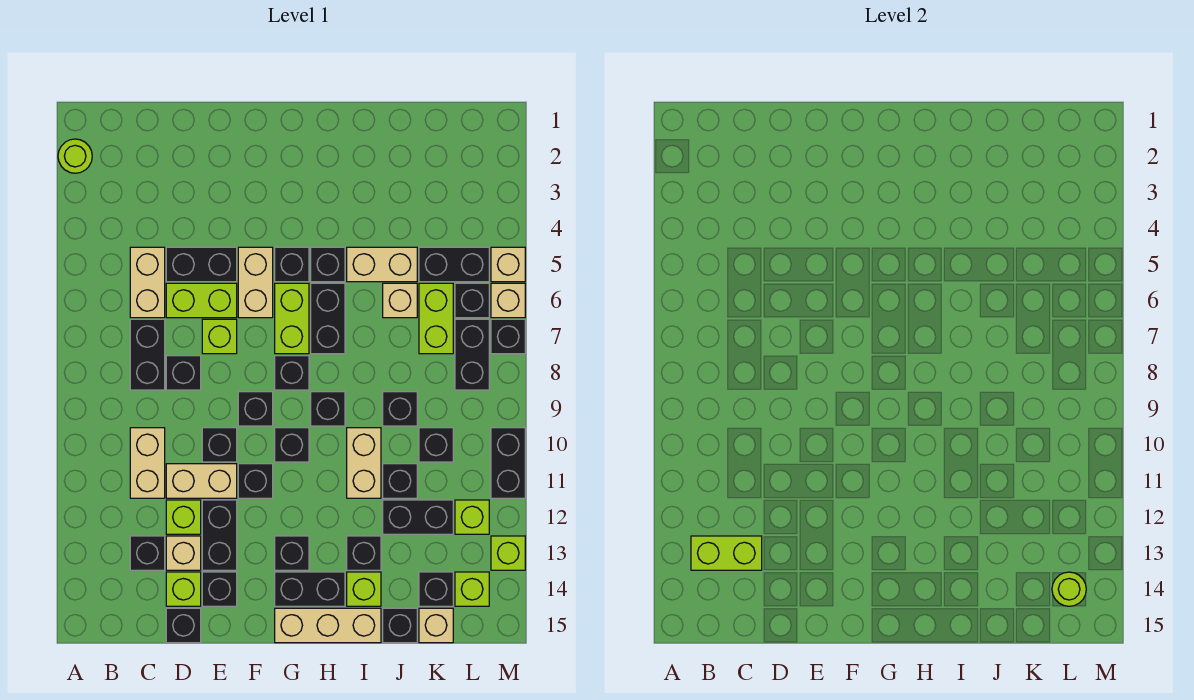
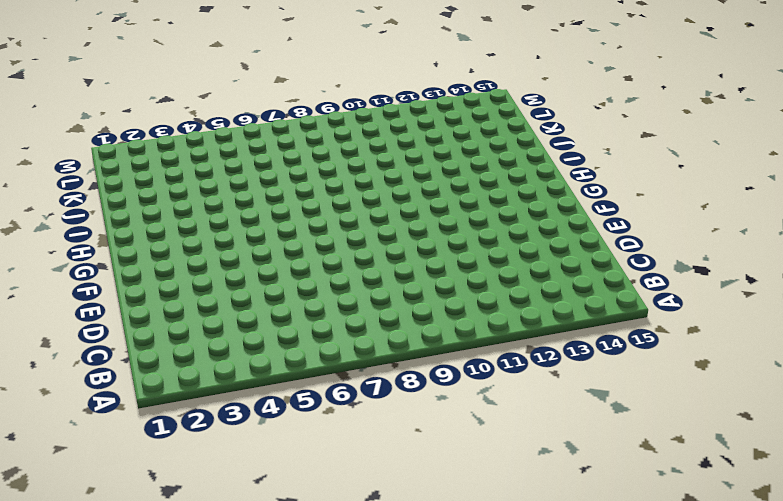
none -> lime 1x1 round brick [58,139,92,173]
none -> tan 1x2 brick [130,247,165,318]
none -> black 1x2 brick [130,319,165,390]
none -> tan 1x2 brick [130,428,165,498]

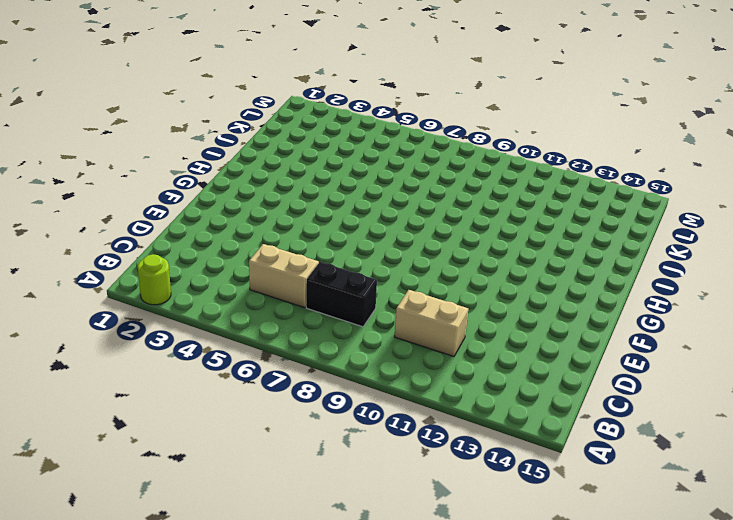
none -> black 1x1 brick [130,536,165,570]
none -> black 1x2 brick [166,247,237,282]
none -> lime 1x2 brick [166,283,237,318]
none -> black 1x1 brick [166,356,201,390]

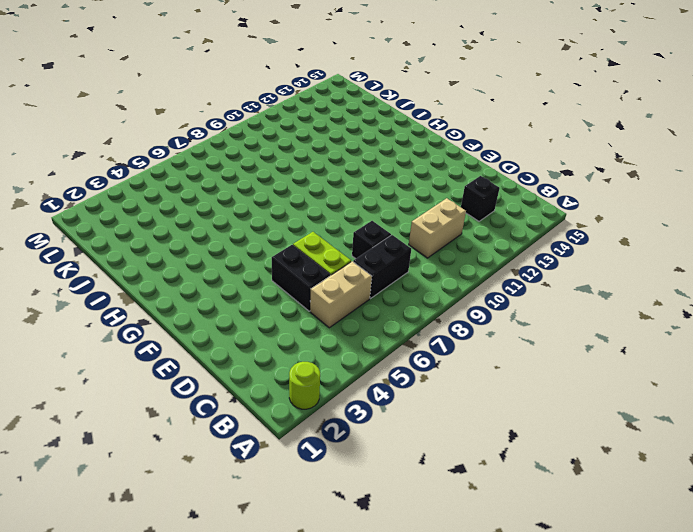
none -> tan 1x2 brick [166,464,237,498]
none -> lime 1x1 brick [166,500,201,534]
none -> tan 1x1 brick [166,536,201,570]
none -> lime 1x1 brick [166,572,201,606]

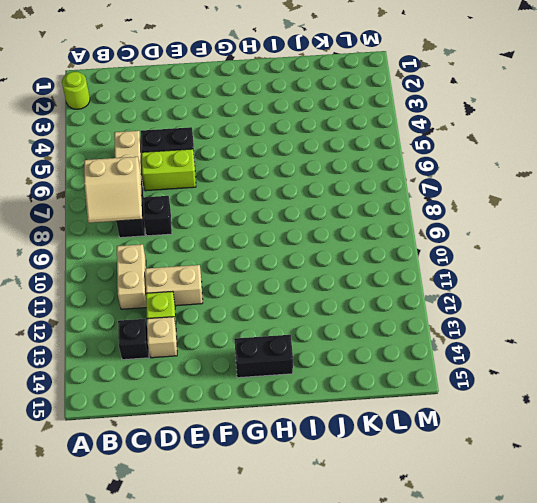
tan 2x2 slope [84,157,142,223] -> none
none -> lime 1x1 brick [166,572,201,606]
none -> black 1x1 brick [166,608,201,643]
none -> lime 1x1 brick [202,319,237,354]
none -> black 1x1 brick [202,428,237,462]

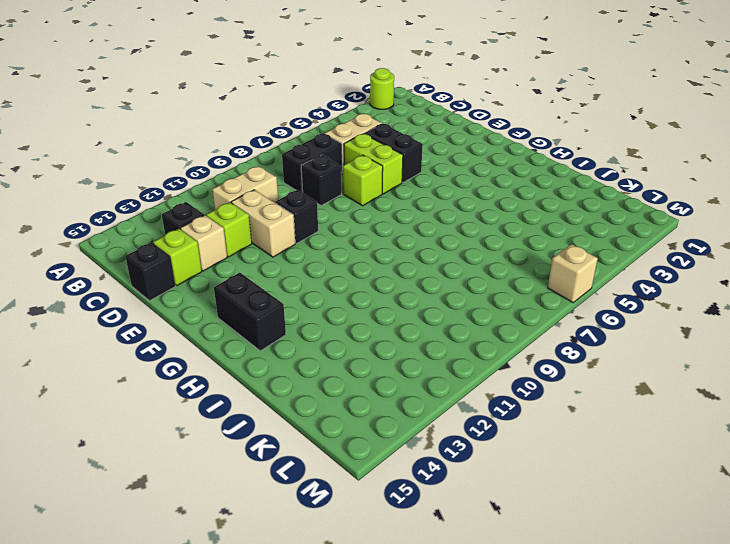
none -> black 1x2 brick [202,500,237,570]
none -> black 1x1 brick [202,572,237,606]
none -> tan 1x2 brick [238,247,273,318]
none -> black 1x1 brick [238,392,273,426]

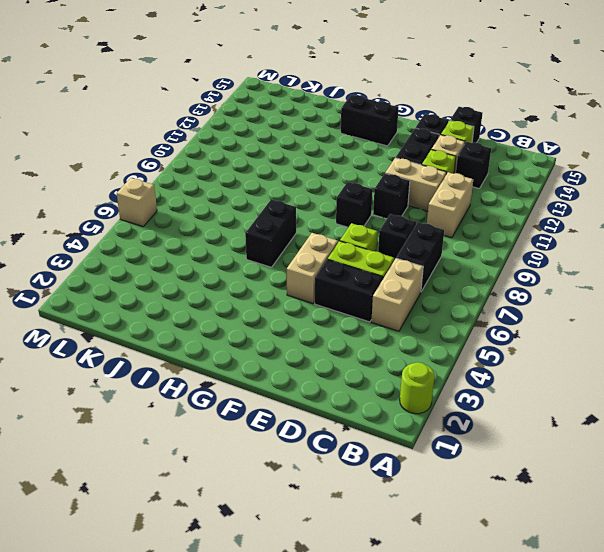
none -> black 1x1 brick [238,464,273,498]
none -> black 1x1 brick [275,247,309,282]
none -> lime 1x2 brick [275,283,309,354]
none -> black 1x1 brick [275,356,309,390]

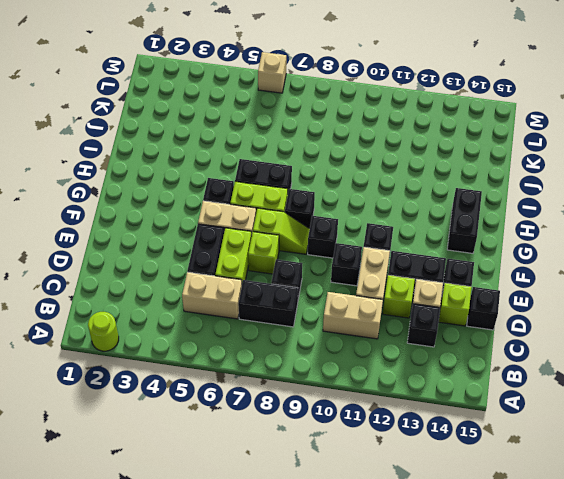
lime 1x2 slope [253,208,310,254] -> none
none -> black 1x1 brick [275,428,309,462]
none -> black 1x1 brick [275,536,309,570]
none -> tan 1x3 brick [275,608,381,643]
none -> black 1x1 brick [311,247,345,282]

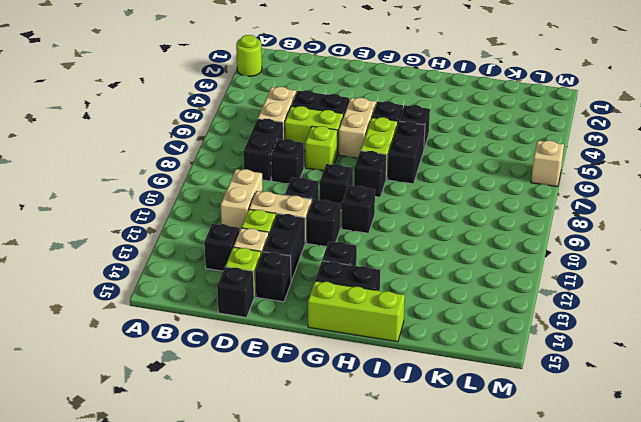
lime 1x3 brick [308,281,405,342] -> tan 1x3 brick [275,608,381,643]
none -> black 1x1 brick [311,392,345,426]
none -> tan 1x2 brick [347,247,417,282]
none -> tan 1x2 brick [347,428,381,498]
none -> black 1x1 brick [347,536,381,570]

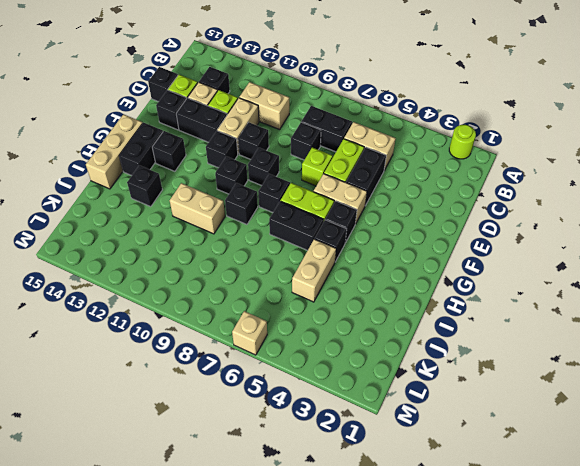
none -> lime 1x1 brick [347,572,381,606]
none -> tan 1x1 brick [383,283,417,318]
none -> black 1x1 brick [383,392,417,426]
none -> black 1x1 brick [383,464,417,498]

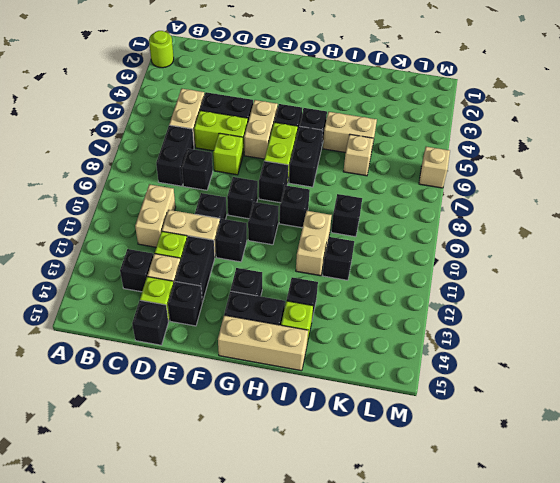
none -> black 1x2 brick [383,500,453,534]
none -> black 1x1 brick [383,608,417,643]
none -> black 1x2 brick [419,247,489,282]
none -> lime 1x2 brick [419,283,453,354]

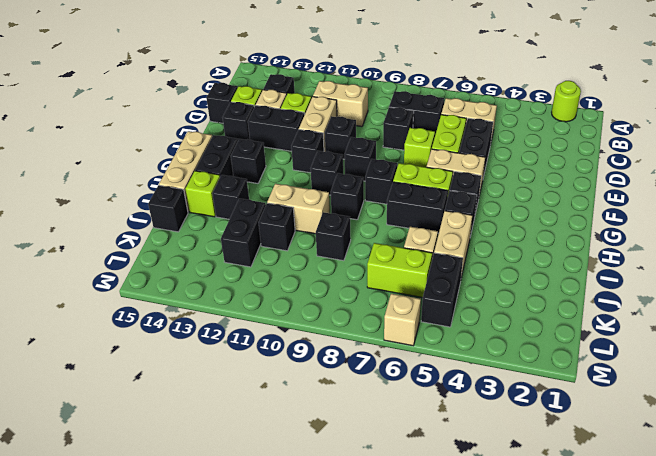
none -> black 1x1 brick [419,428,453,462]
none -> black 1x1 brick [419,572,453,606]
none -> tan 1x1 brick [419,608,453,643]
none -> black 1x1 brick [455,283,489,318]

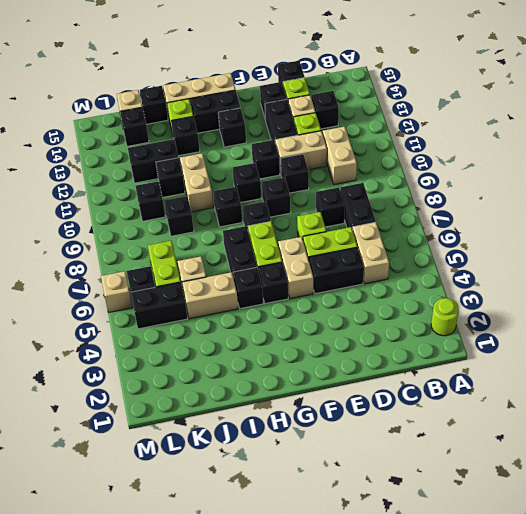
none -> black 1x2 brick [455,319,489,390]
none -> lime 1x1 brick [455,500,489,534]
none -> lime 1x1 brick [455,572,489,606]
none -> tan 1x1 brick [491,247,525,282]

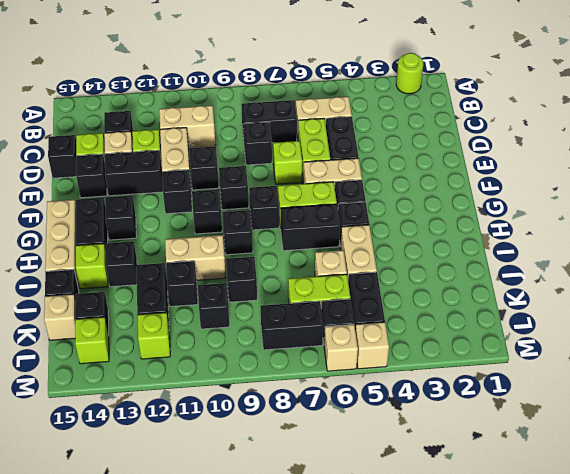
none -> black 1x1 brick [491,319,525,354]
none -> black 1x2 brick [491,428,525,498]
none -> lime 1x1 brick [491,536,525,570]
none -> lime 1x2 brick [691,536,762,570]

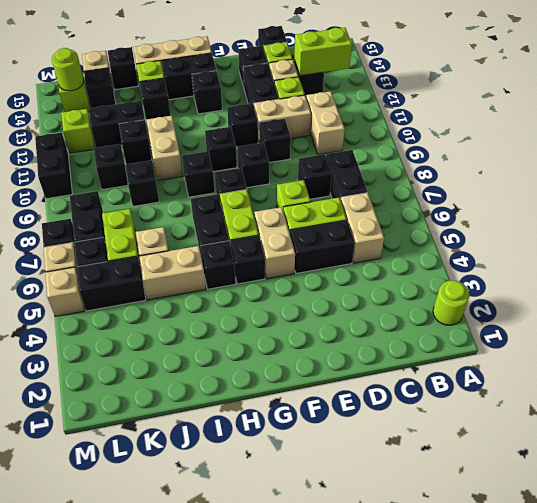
none -> lime 1x1 brick [491,536,525,570]

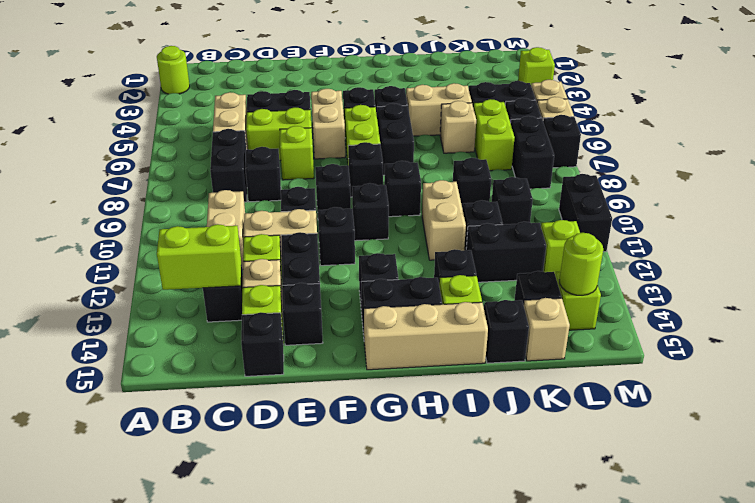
lime 1x1 brick [518,47,555,85] -> lime 1x1 brick moved to [491,536,525,570]

